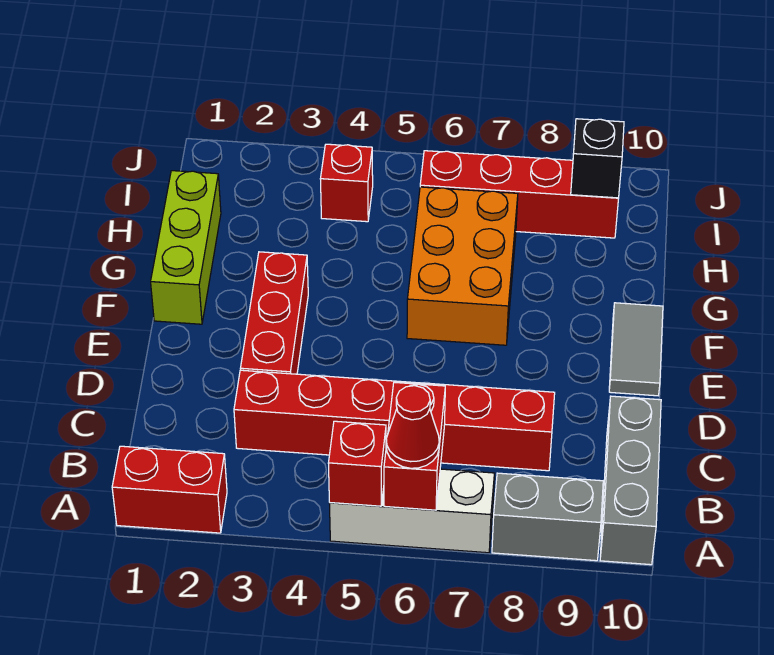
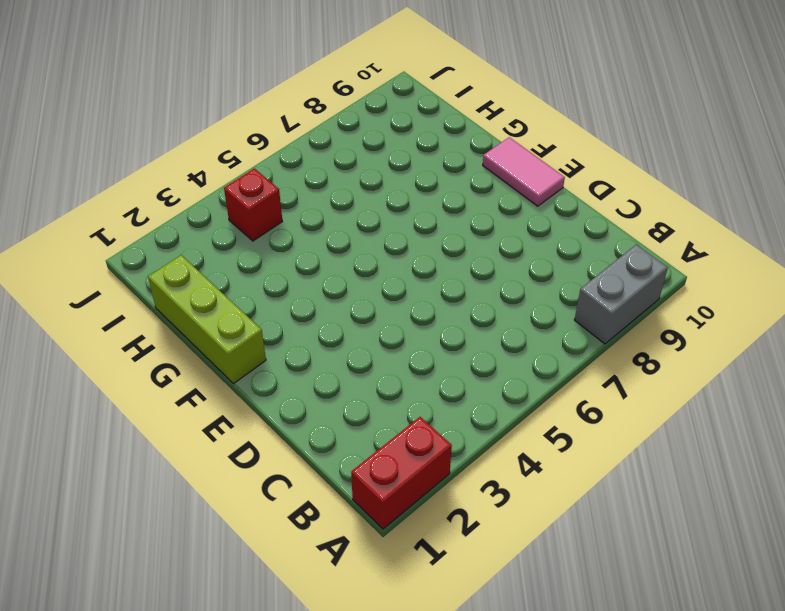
pink 1x2 tile [483,137,565,206] -> grey 1x2 tile [609,303,663,396]
none -> white 1x3 brick [329,469,494,553]
none -> grey 1x3 brick [600,396,661,565]
none -> red 1x6 brick [234,370,555,471]

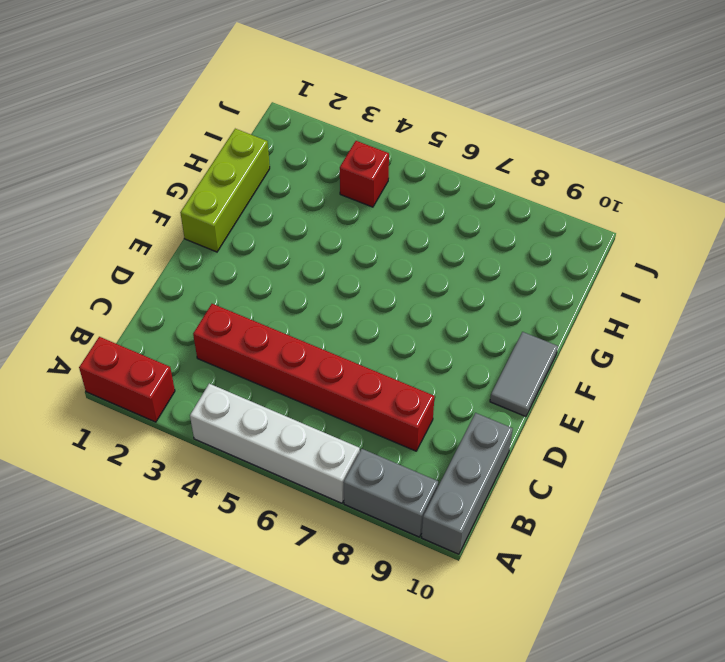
white 1x4 brick [190,384,360,503] -> white 1x3 brick [329,469,494,553]
none -> red 1x3 brick [240,252,308,374]
none -> orange 2x3 brick [407,187,518,345]
none -> red 1x4 brick [420,151,619,238]

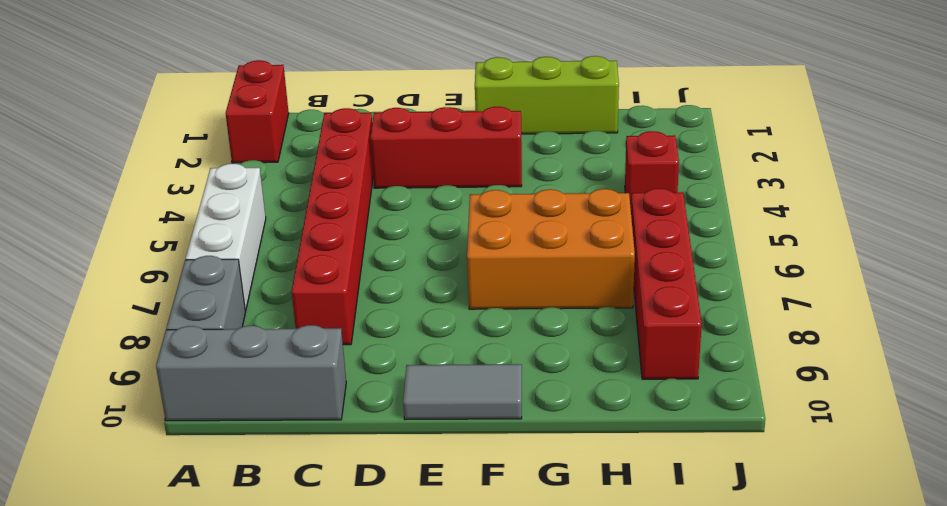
none -> red 1x1 brick [328,421,386,506]
none -> red 1x2 brick [384,382,445,510]
none -> black 1x1 brick [571,119,624,198]

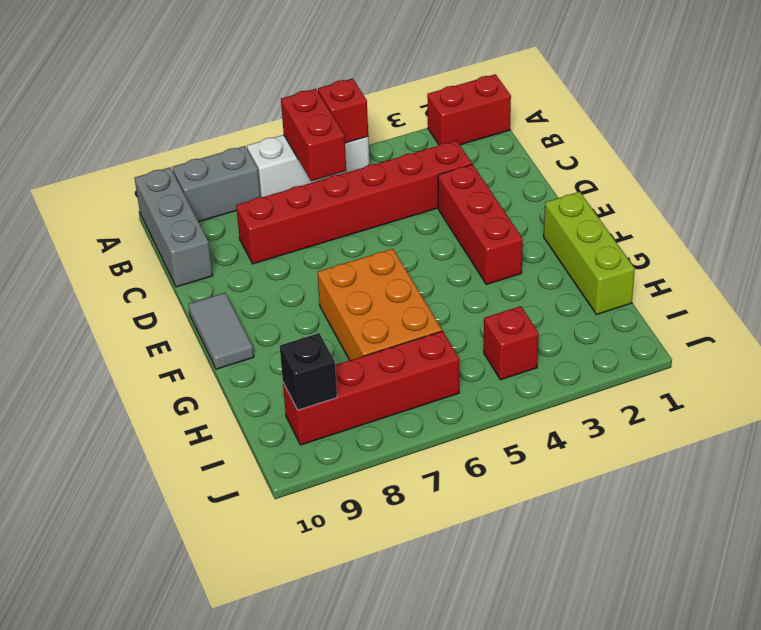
none -> red 1x1 cone [386,386,439,468]

